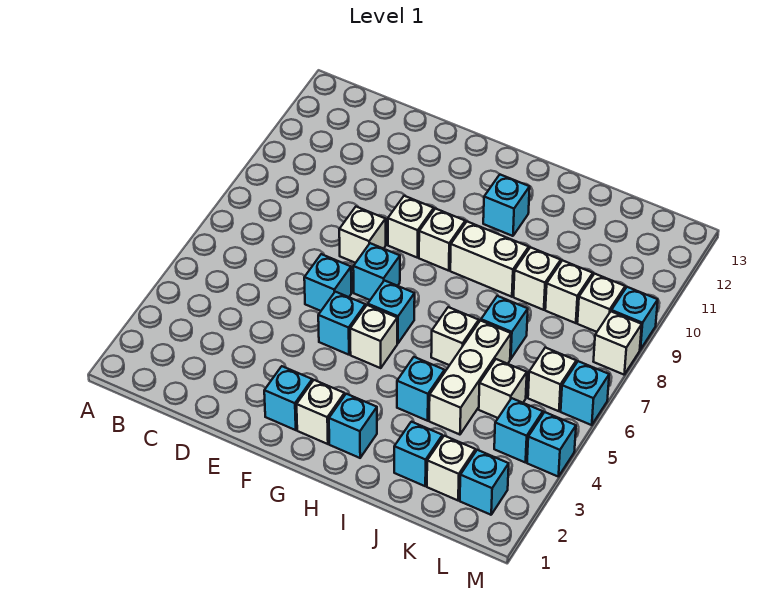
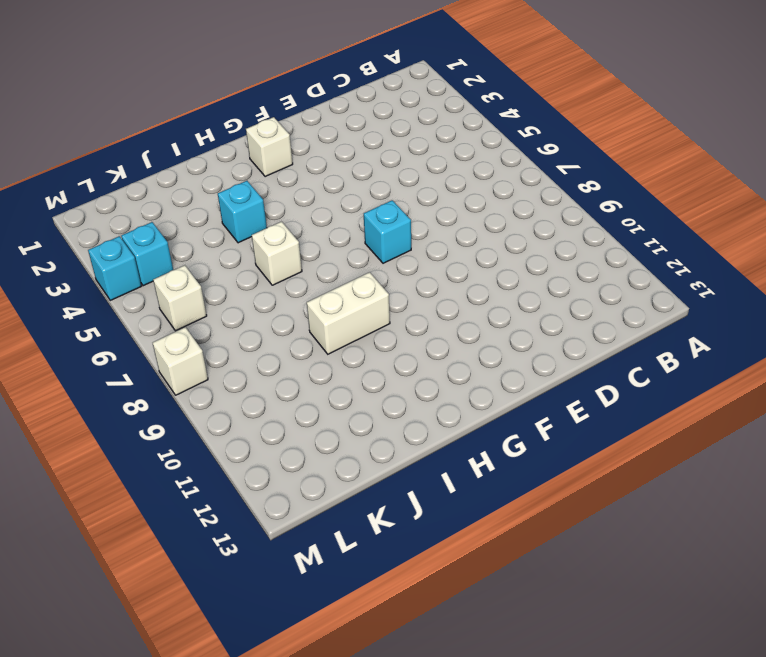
none -> cyan 1x1 brick [304,254,351,311]
none -> white 1x1 brick [339,207,386,263]
none -> cyan 1x1 brick [264,366,312,430]
none -> cyan 1x1 brick [318,292,365,355]

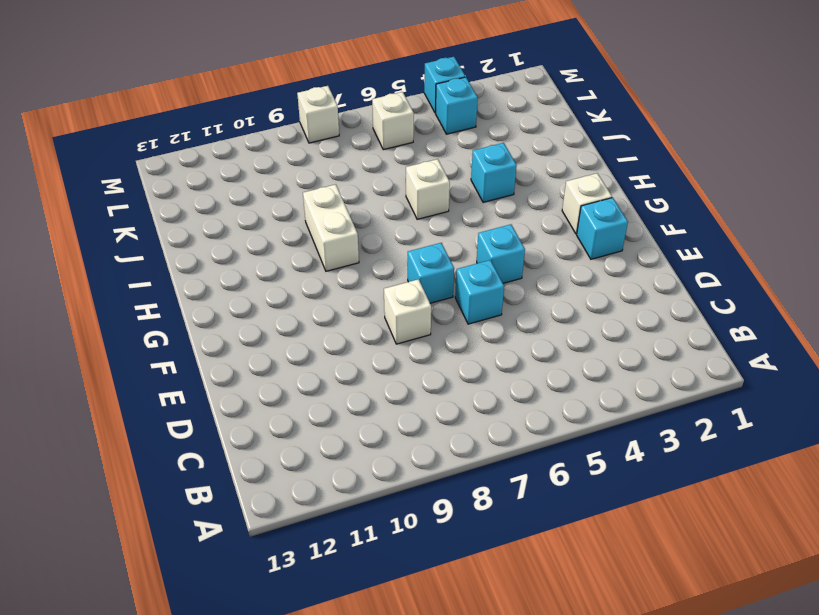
none -> white 1x1 brick [388,196,434,258]
none -> white 1x1 brick [350,305,397,368]
none -> cyan 1x1 brick [368,280,415,343]
none -> white 1x1 brick [419,209,465,271]

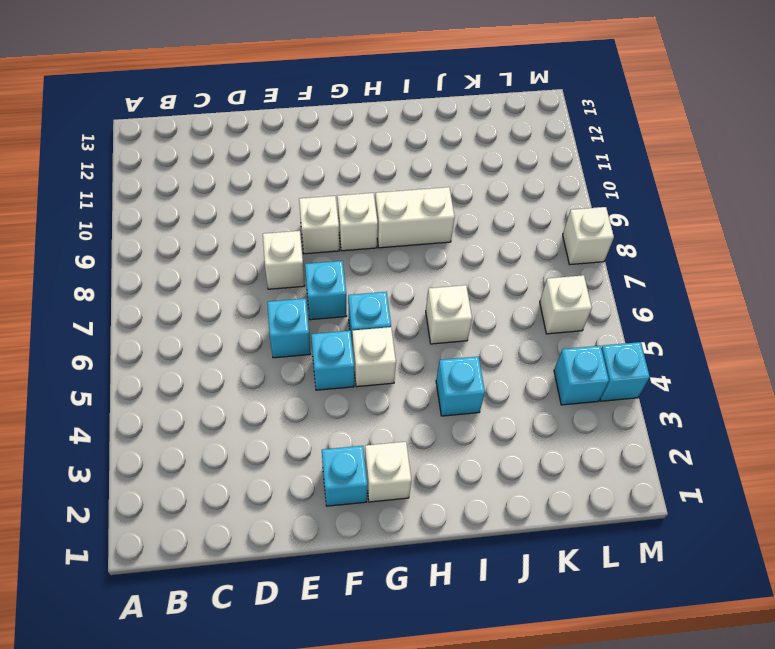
none -> cyan 1x1 brick [329,394,377,458]
none -> cyan 1x1 brick [483,175,530,236]
none -> cyan 1x1 brick [394,422,442,486]
none -> white 1x3 brick [429,321,511,435]

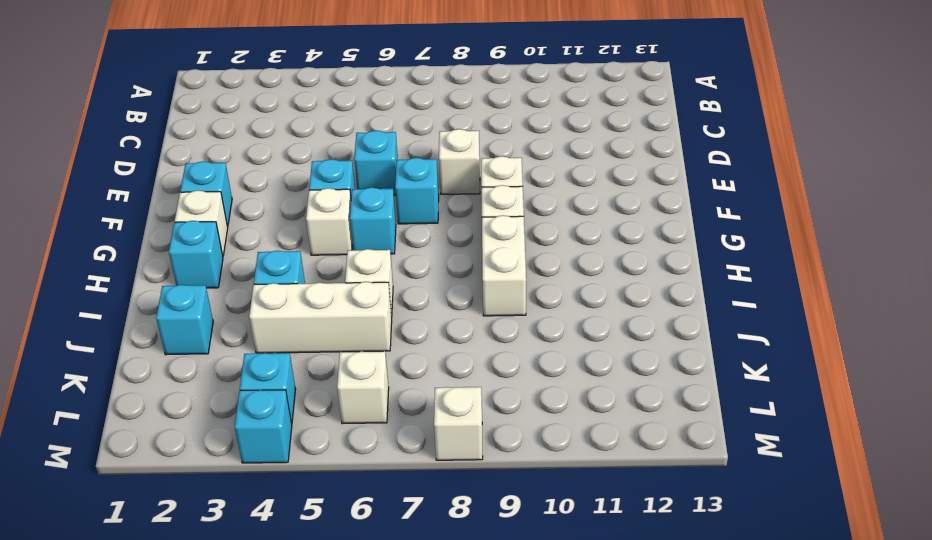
none -> cyan 1x1 brick [483,175,530,236]
none -> cyan 1x1 brick [481,296,528,359]
none -> white 1x1 brick [514,247,561,310]
none -> white 1x1 brick [427,436,475,500]

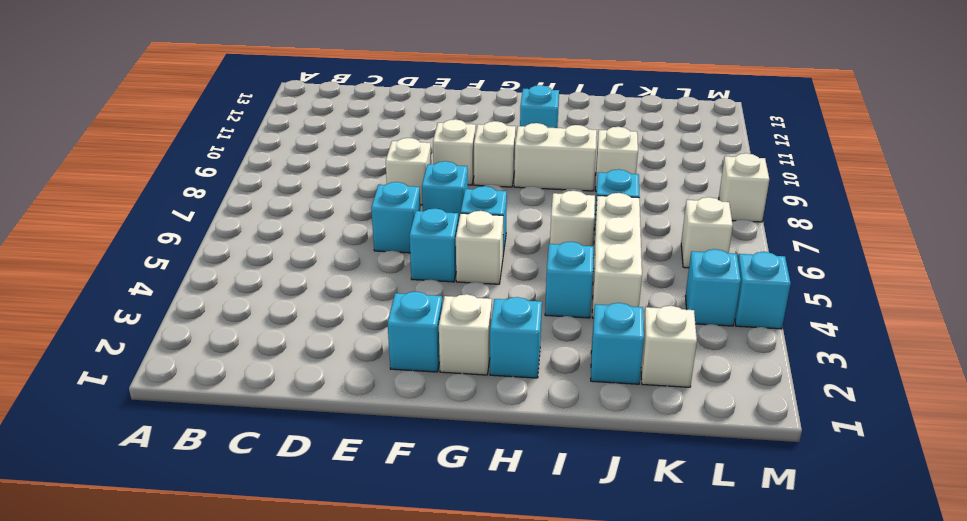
none -> white 1x1 brick [479,359,527,418]
none -> white 1x1 brick [545,260,593,323]
none -> cyan 1x1 brick [460,450,509,515]
none -> white 1x1 brick [577,274,625,332]

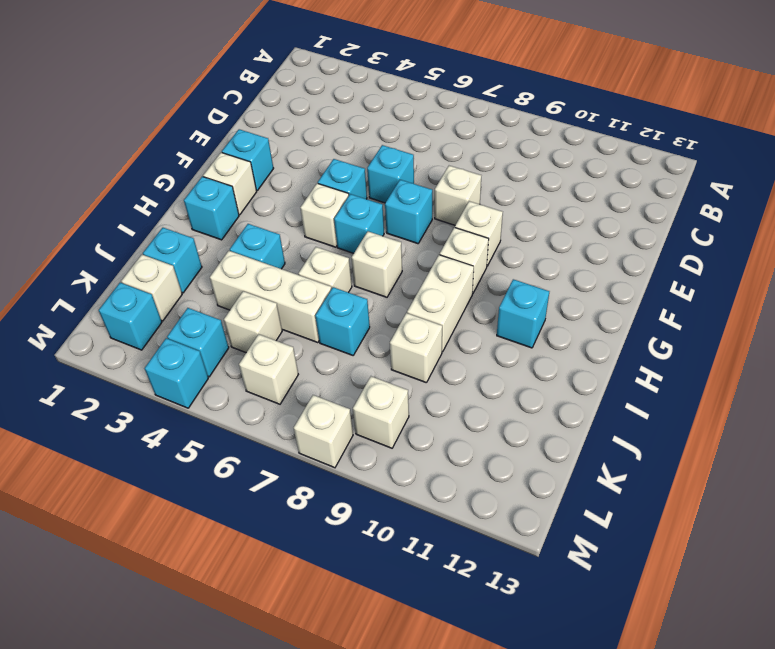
white 1x1 brick [352,231,402,297] -> white 1x1 brick moved to [545,260,593,323]
none -> cyan 1x1 brick [561,361,609,425]
none -> cyan 1x1 brick [611,287,658,350]

